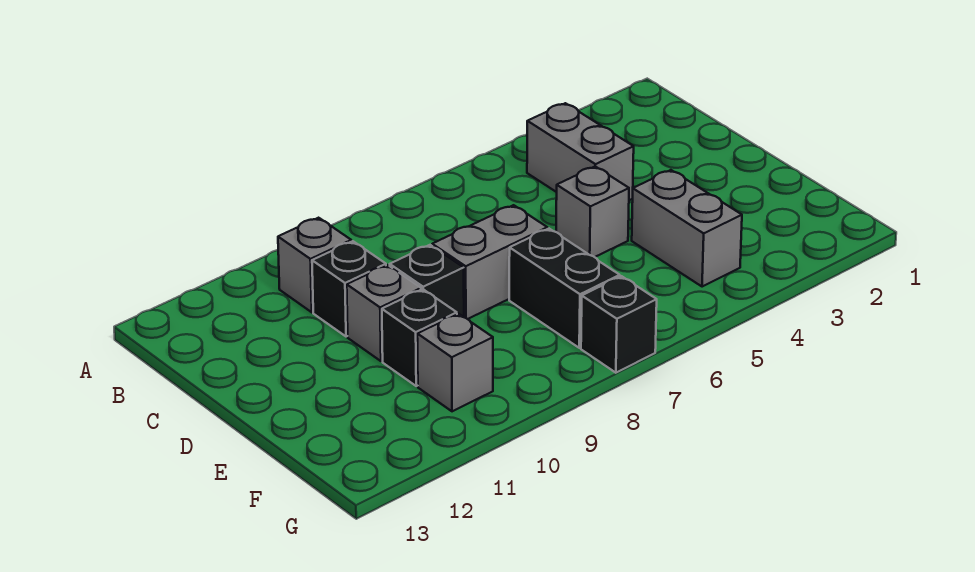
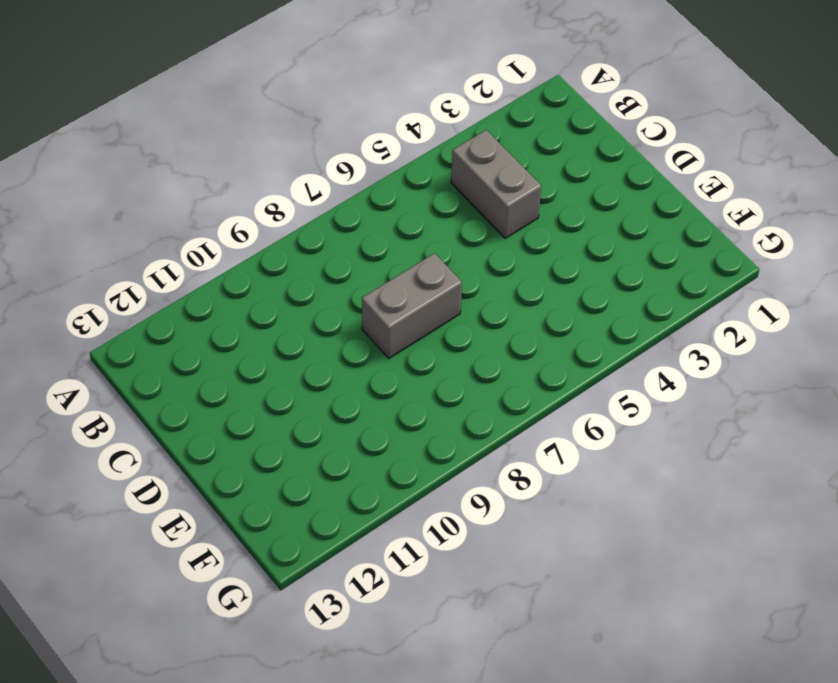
none -> grey 1x1 brick [278,218,351,312]
none -> black 1x1 brick [312,241,386,337]
none -> grey 1x1 brick [556,166,629,257]

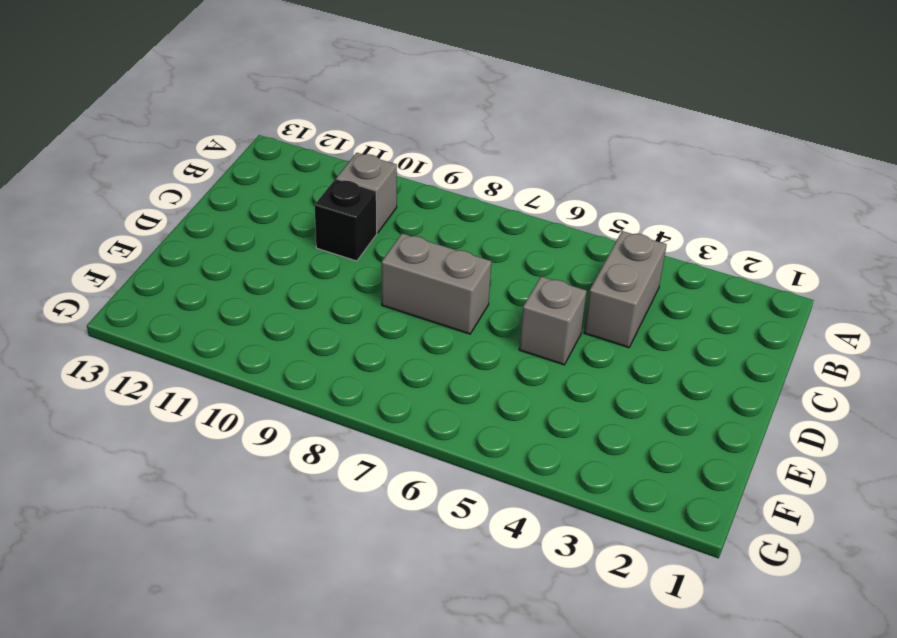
none -> black 1x1 brick [390,245,464,317]
none -> grey 1x1 brick [347,265,421,361]
none -> grey 1x2 brick [632,170,742,287]

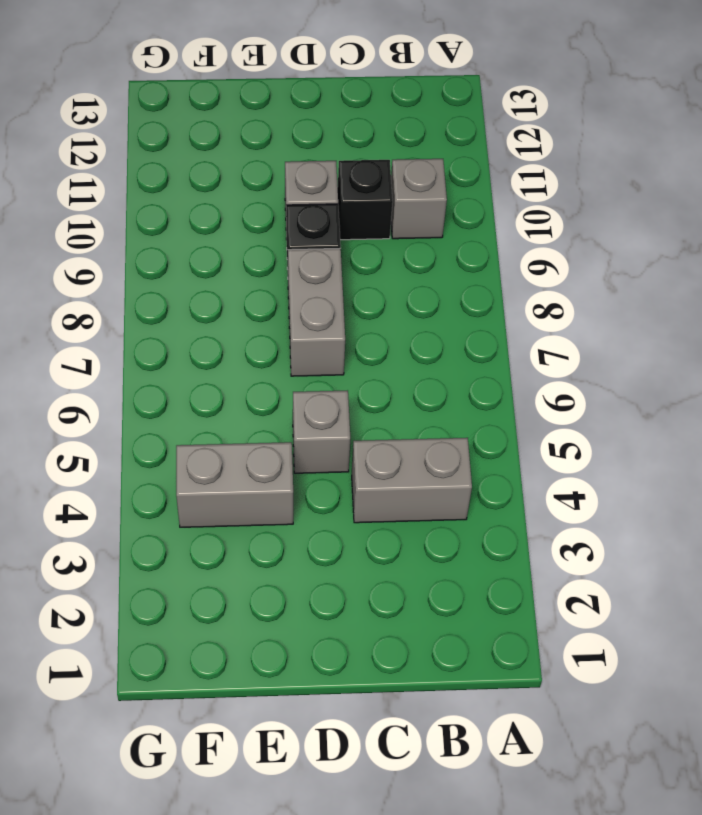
none -> black 1x2 brick [509,229,620,348]
none -> black 1x1 brick [382,289,457,386]
none -> grey 1x1 brick [417,314,493,411]

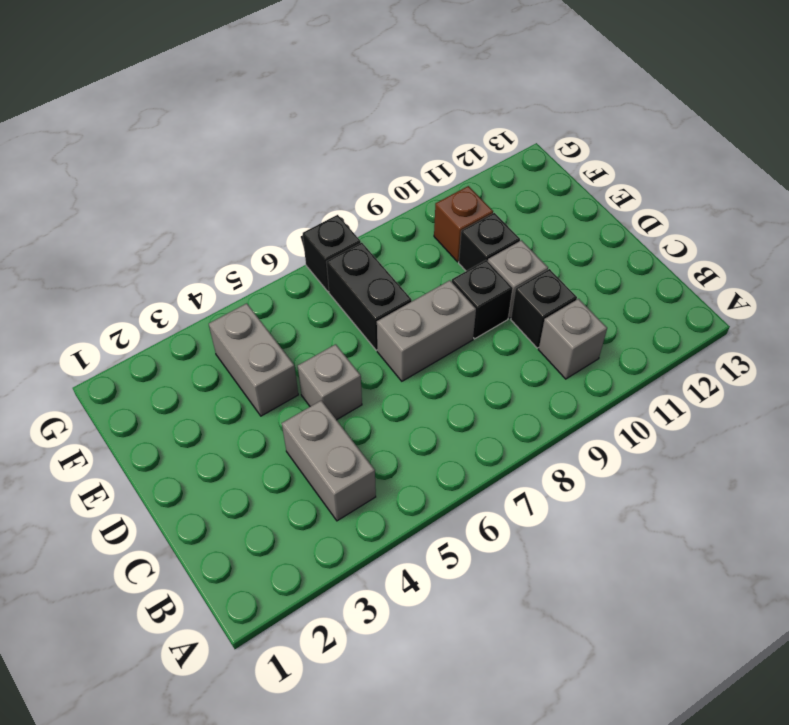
brown 1x1 brick [434,186,493,262] -> grey 1x1 brick [417,314,493,411]

